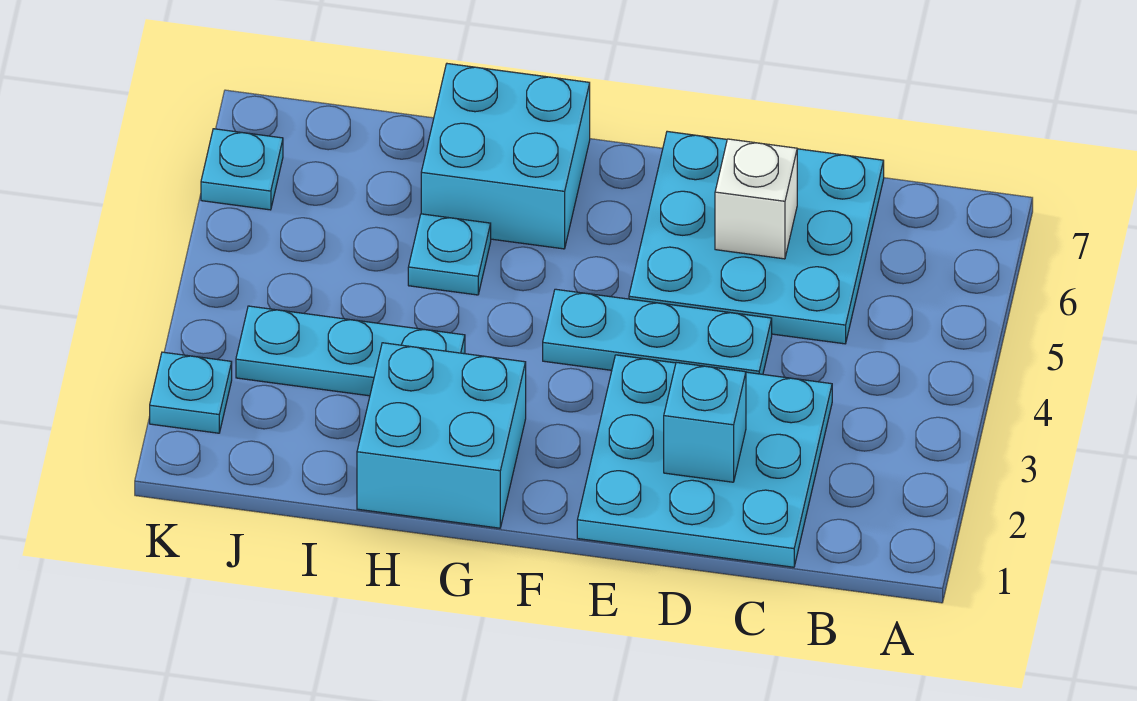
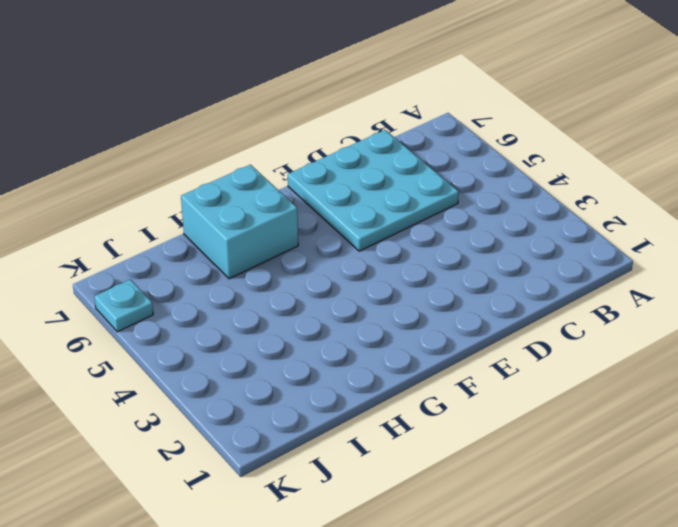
none -> cyan 3x3 plate [577,355,832,567]
none -> cyan 1x3 plate [543,289,772,374]

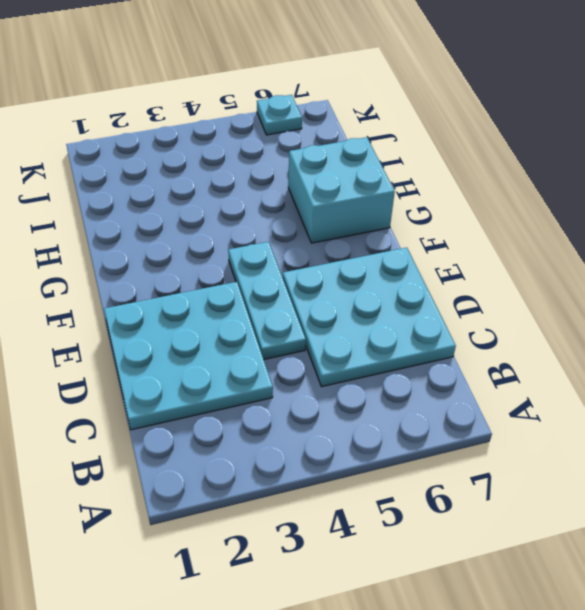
none -> cyan 2x2 brick [357,343,526,528]
none -> cyan 1x3 plate [236,306,465,396]

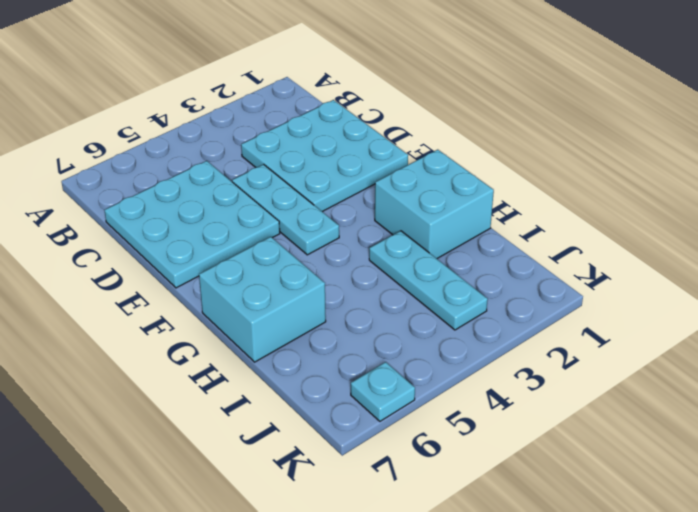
none -> cyan 1x1 plate [408,214,491,295]
none -> cyan 1x1 plate [150,352,232,433]

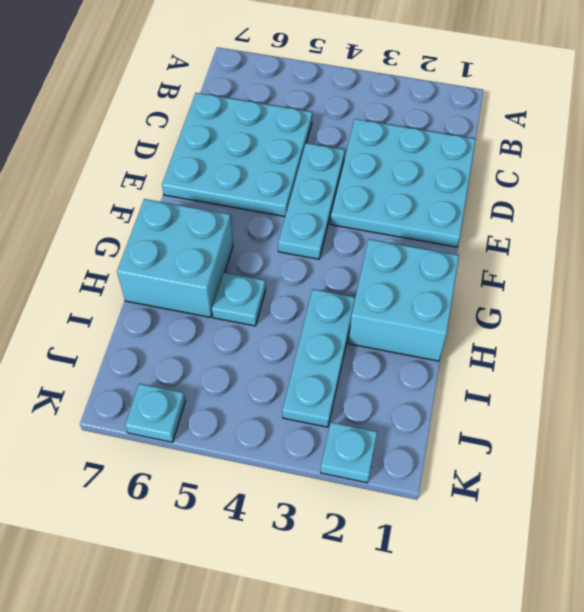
none -> cyan 1x1 brick [664,362,746,482]
none -> white 1x1 brick [715,139,797,259]

